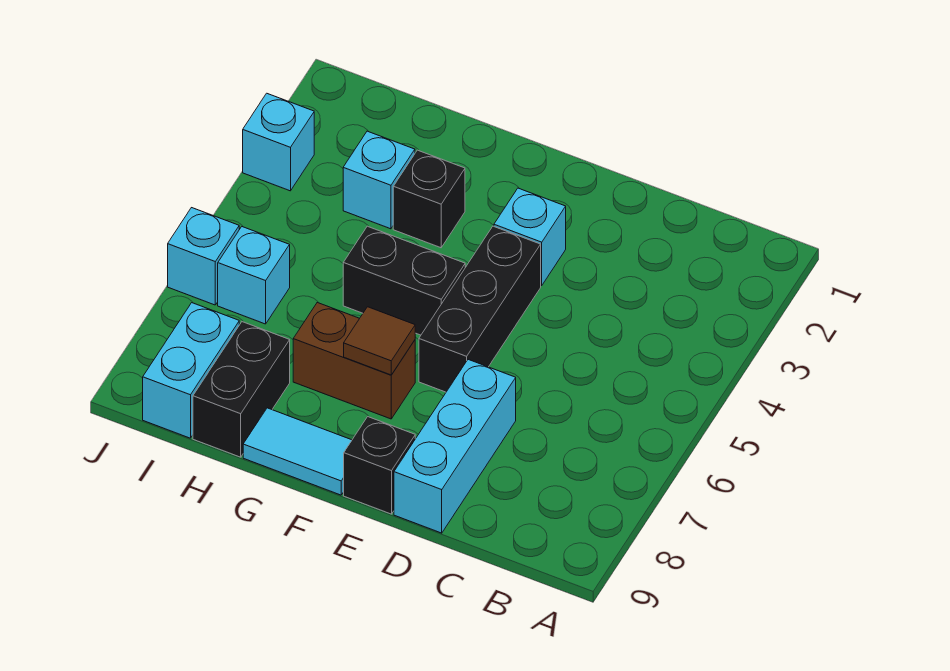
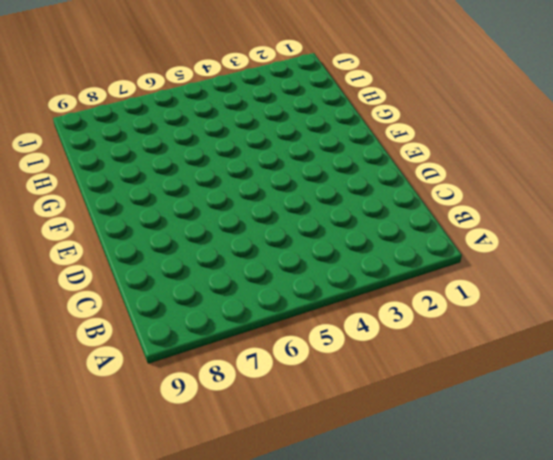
none -> cyan 1x3 brick [394,360,516,533]
none -> cyan 1x1 brick [494,188,566,286]
none -> black 1x3 brick [419,226,541,392]

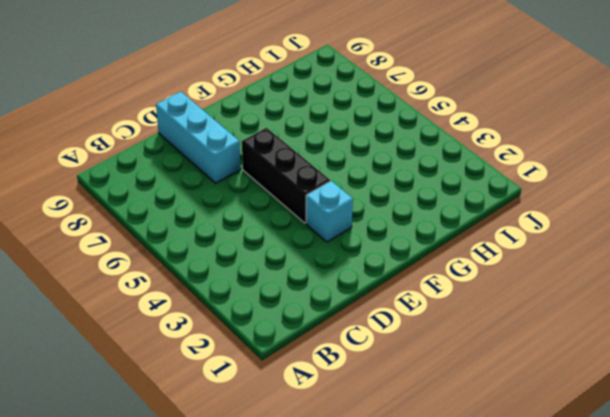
none -> black 1x1 brick [344,417,415,514]
none -> black 1x2 brick [343,226,465,335]
none -> brown 1x2 brick [293,303,415,419]

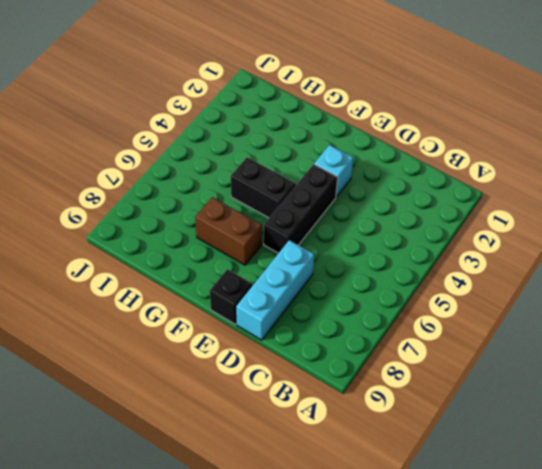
none -> cyan 1x2 tile [243,408,352,495]
none -> black 1x1 brick [393,150,465,248]
none -> cyan 1x1 brick [343,131,415,229]

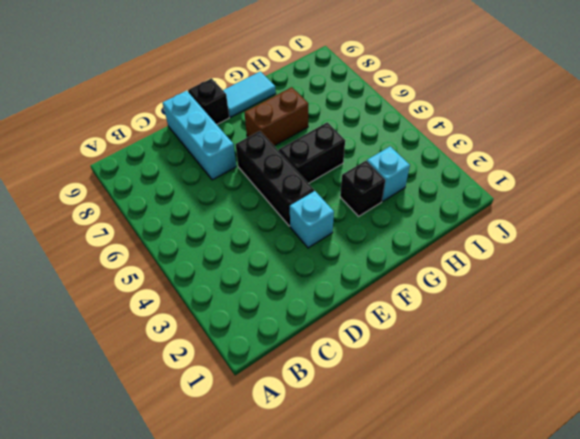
none -> black 1x2 brick [193,322,290,457]
none -> cyan 1x1 brick [218,227,290,324]
none -> cyan 1x2 brick [143,303,239,438]

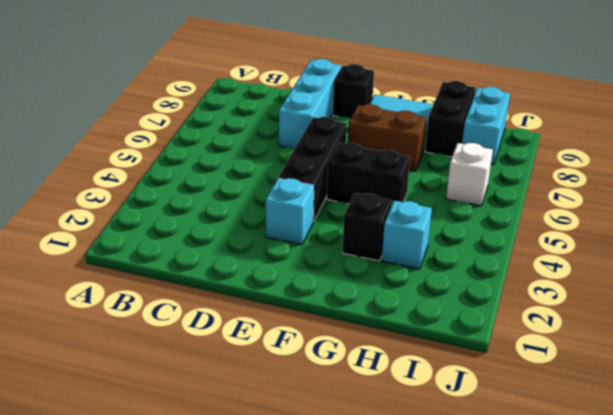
white 1x1 brick [446,143,493,206] -> cyan 1x1 brick [218,227,290,324]
none -> cyan 1x1 brick [243,93,314,191]
none -> cyan 1x1 brick [168,208,239,305]
none -> brown 1x1 tile [344,307,415,375]

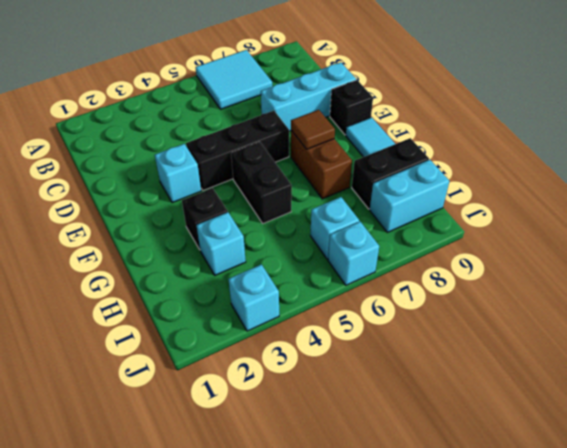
cyan 2x2 tile [196,50,272,109] -> none

